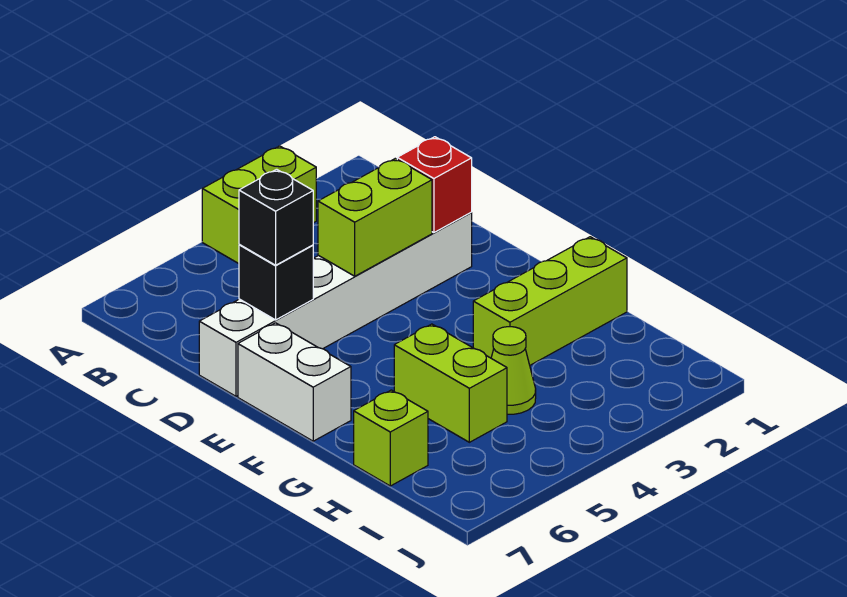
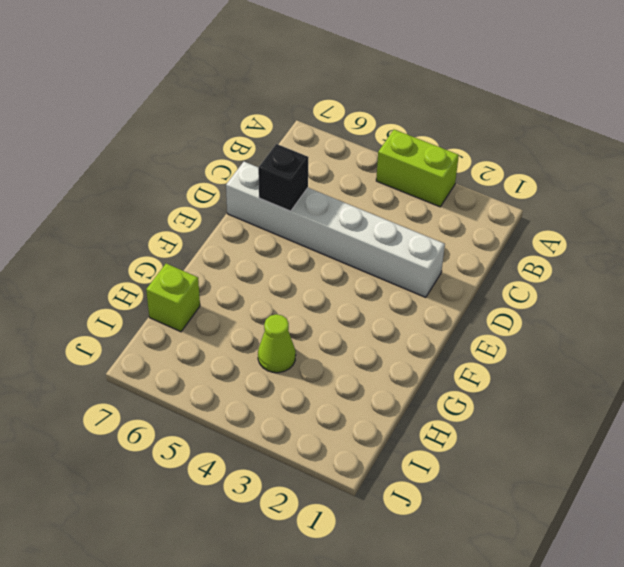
none -> white 1x2 brick [238,323,351,441]
none -> lime 1x3 brick [473,237,627,365]

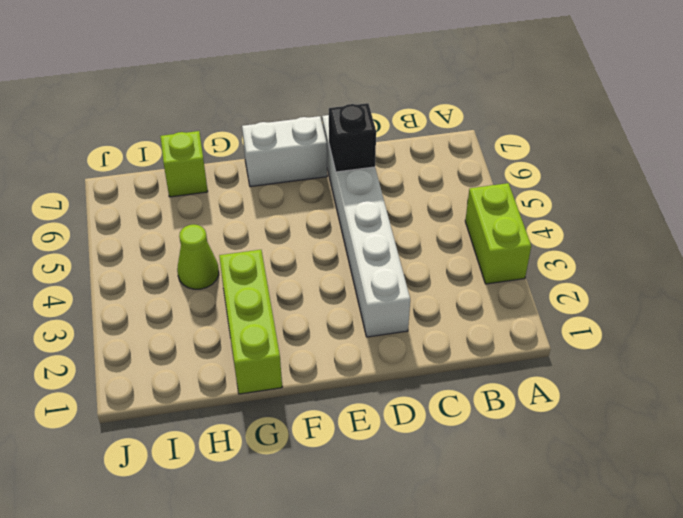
none -> lime 1x2 brick [394,324,507,442]
none -> red 1x1 brick [397,137,472,233]

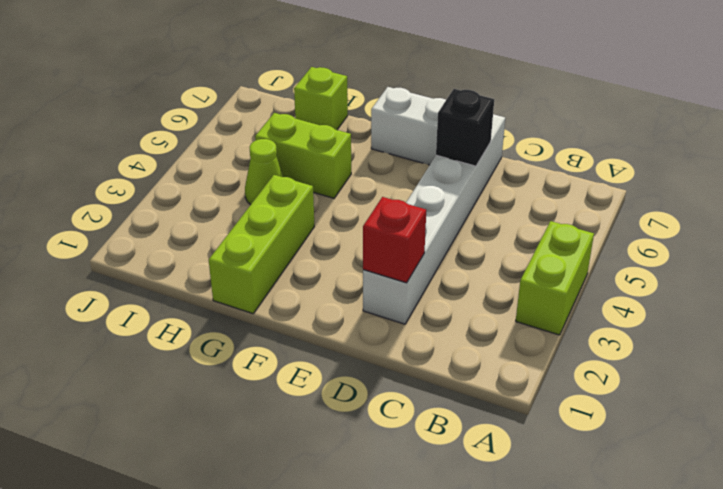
none -> lime 1x2 brick [318,159,432,276]
none -> black 1x1 brick [239,169,313,265]

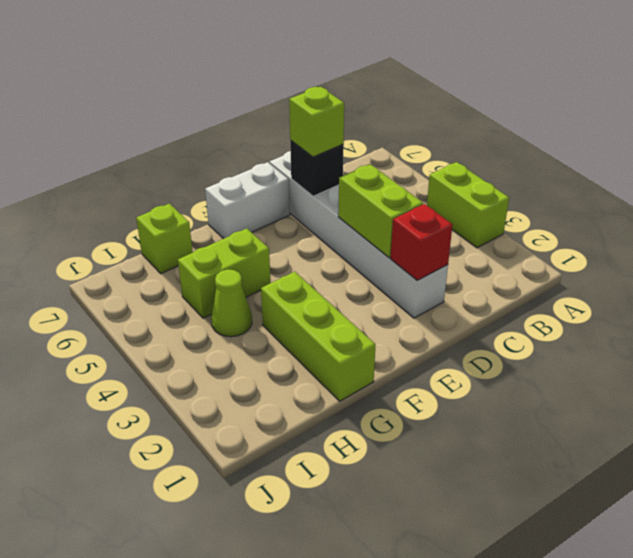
lime 1x1 brick [289,87,344,157] -> black 1x1 brick [239,169,313,265]

